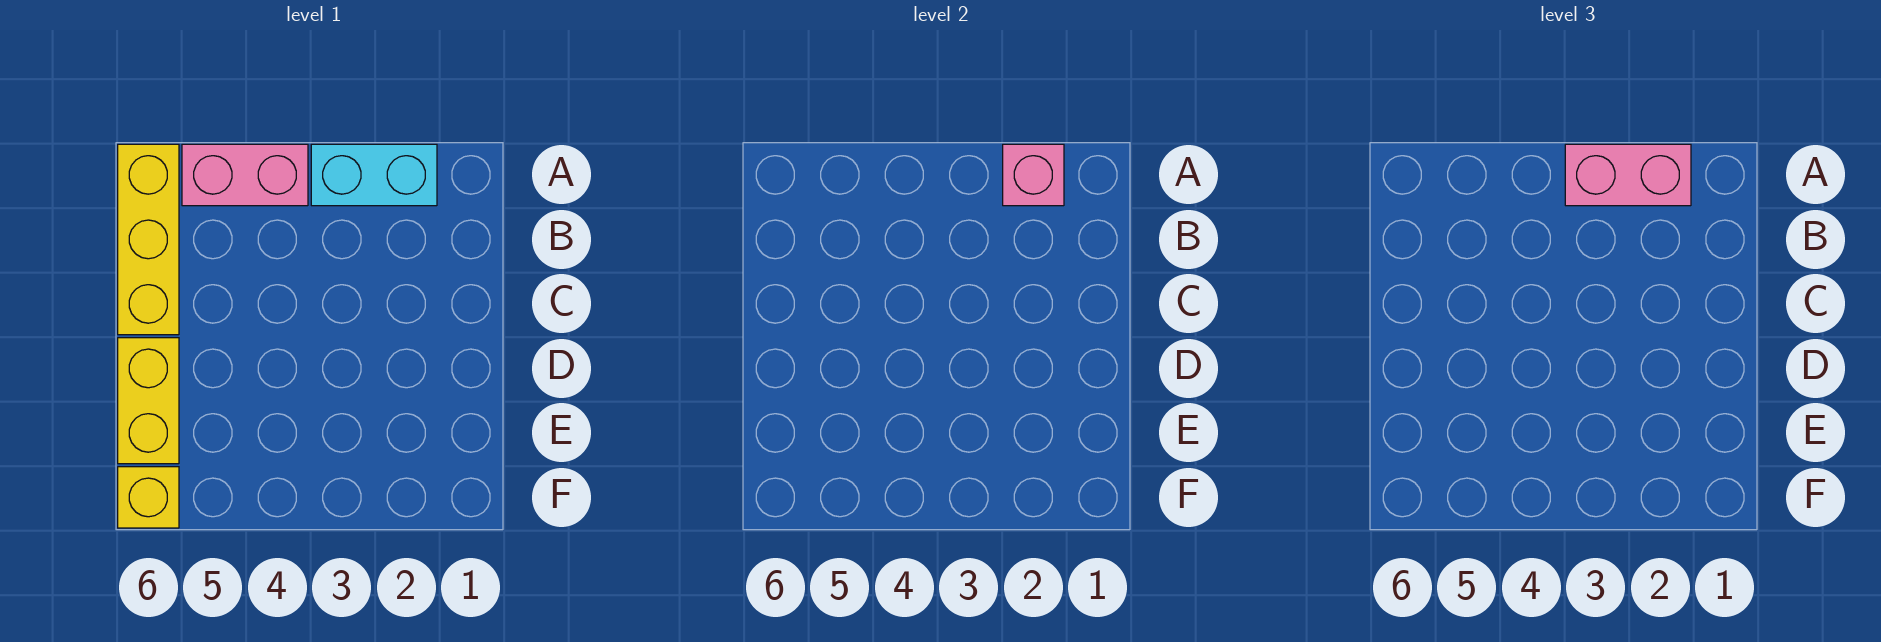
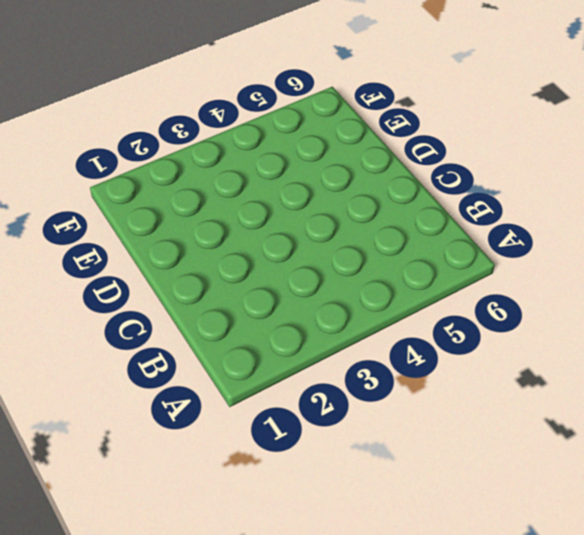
none -> cyan 1x2 brick [311,144,437,206]
none -> pink 1x2 brick [182,144,308,206]

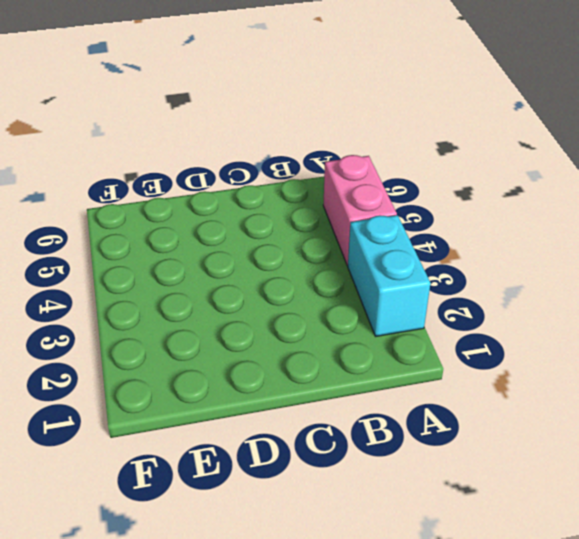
none -> yellow 1x3 brick [118,144,179,335]
none -> yellow 1x2 brick [118,338,179,464]

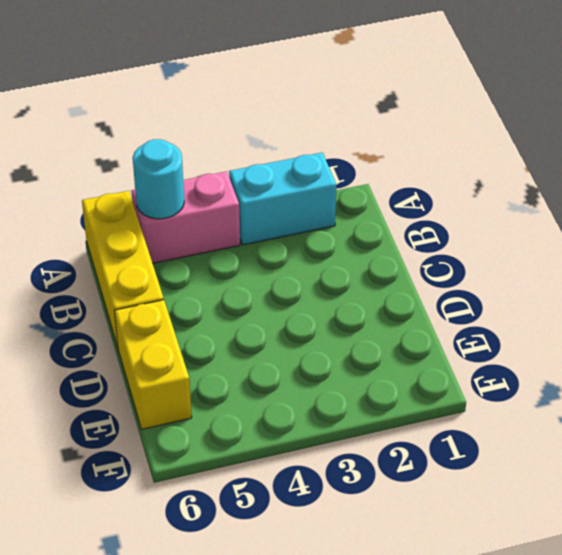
cyan 1x1 round brick [133,139,184,219] -> none
none -> yellow 1x1 brick [118,467,179,528]
none -> pink 1x1 brick [1003,144,1064,206]

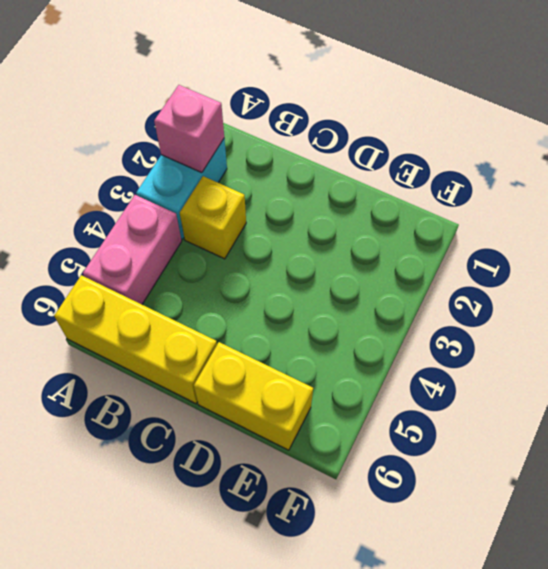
yellow 1x1 brick [180,176,246,259] -> yellow 1x1 brick moved to [118,467,179,528]
none -> pink 1x2 brick [1565,144,1691,206]

